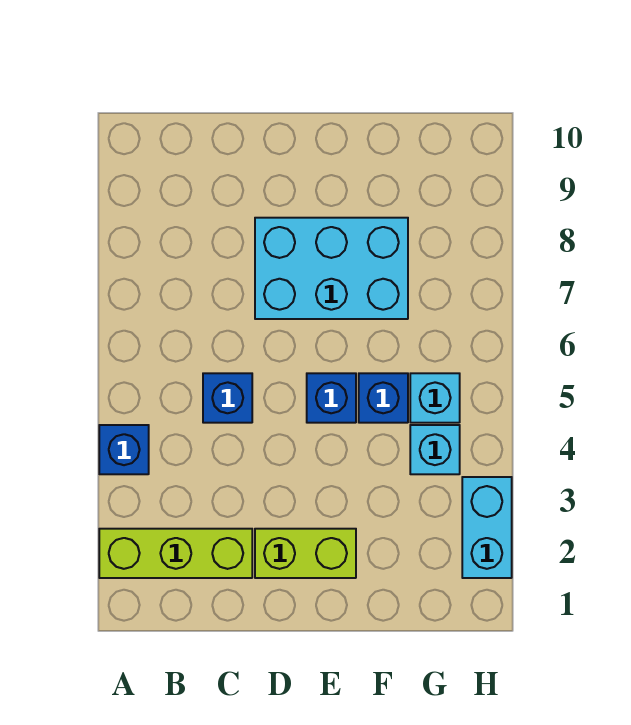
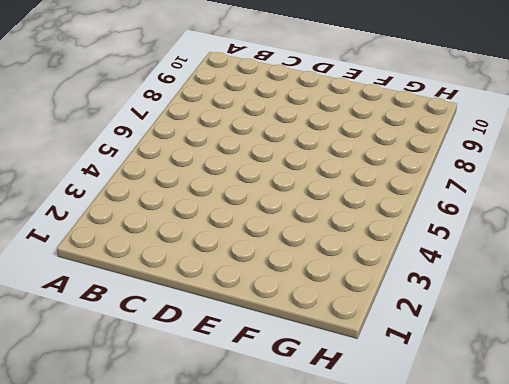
none -> lime 1x3 brick [99,529,252,578]
none -> blue 1x1 brick [99,425,149,474]

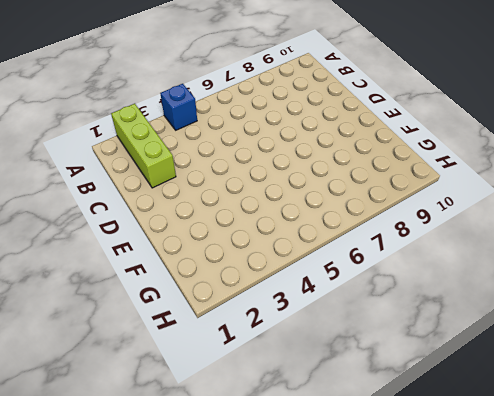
none -> blue 1x1 brick [203,373,252,423]
none -> lime 1x2 brick [255,529,356,578]

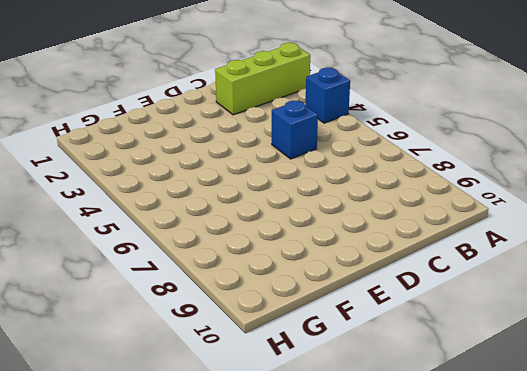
none -> lime 1x2 brick [255,529,356,578]
none -> cyan 2x3 brick [255,218,408,319]

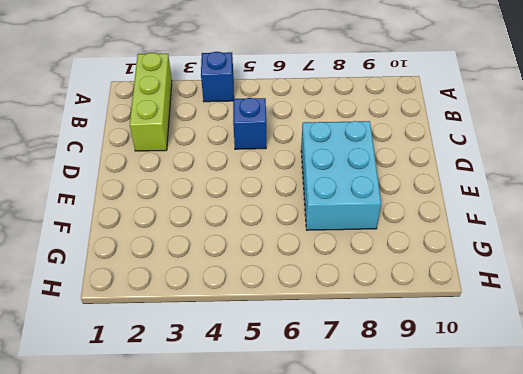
none -> lime 1x2 brick [255,529,356,578]
none -> blue 1x1 brick [307,373,356,423]

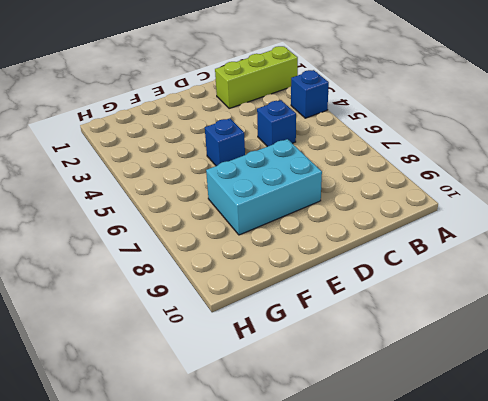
none -> lime 1x2 brick [255,529,356,578]
none -> blue 1x1 brick [359,373,408,423]

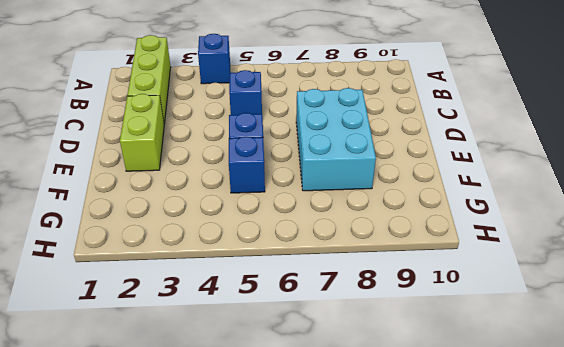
none -> cyan 1x1 brick [410,425,460,474]
none -> cyan 1x1 brick [410,373,460,423]

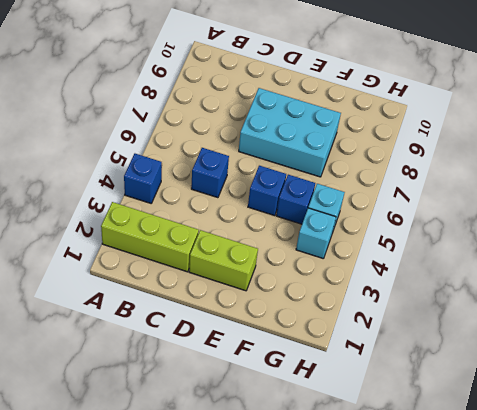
none -> cyan 1x2 brick [462,477,512,578]

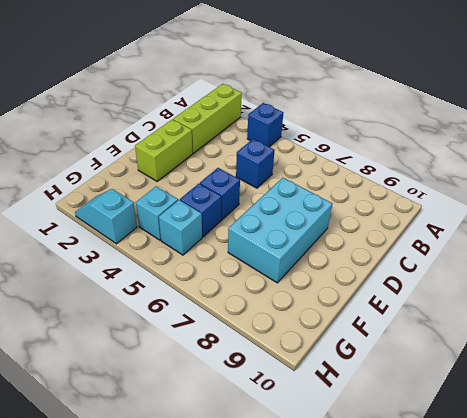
cyan 1x2 slope [75,189,137,244] -> cyan 1x2 brick [462,477,512,578]

